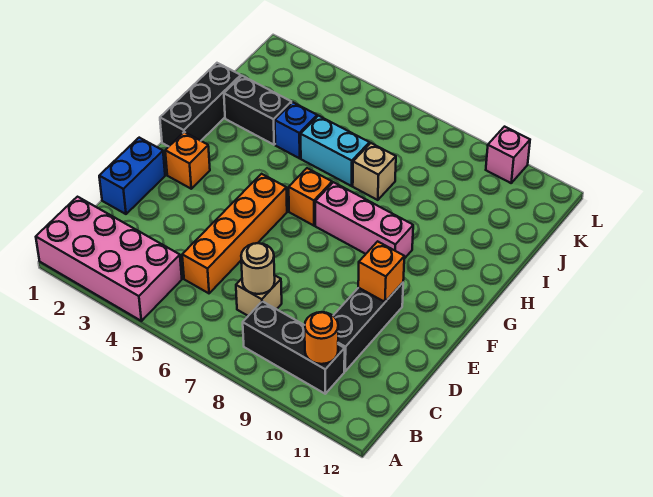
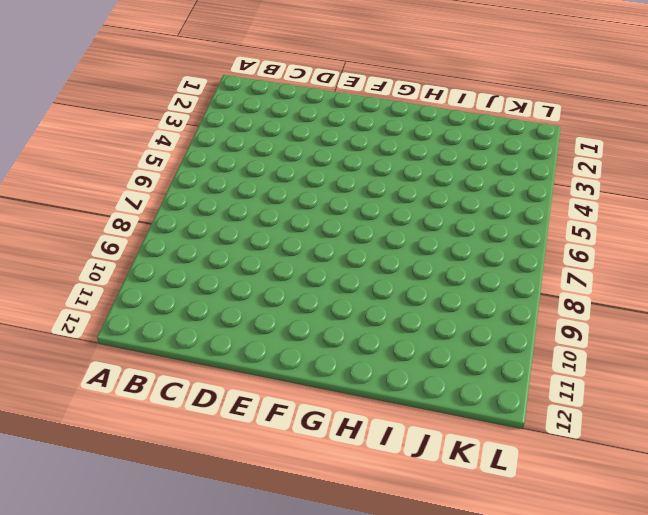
none -> pink 2x4 brick [36,197,182,321]
none -> black 1x3 brick [243,301,345,394]
none -> orange 1x4 brick [182,174,287,293]

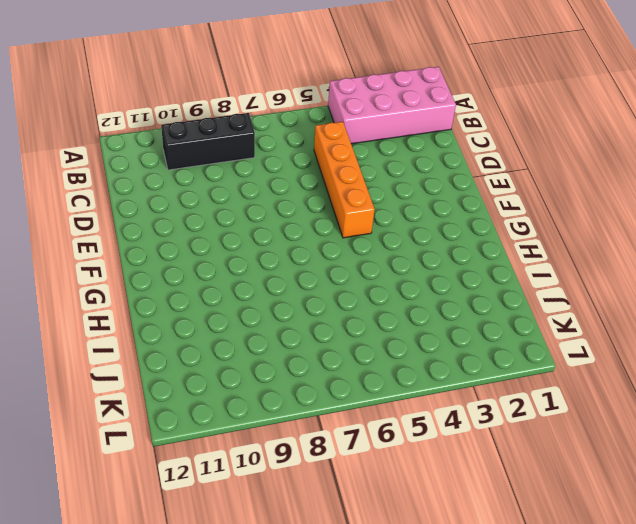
none -> tan 1x1 brick [236,275,282,316]
none -> black 1x3 brick [333,283,403,371]
none -> blue 1x2 brick [99,138,165,214]

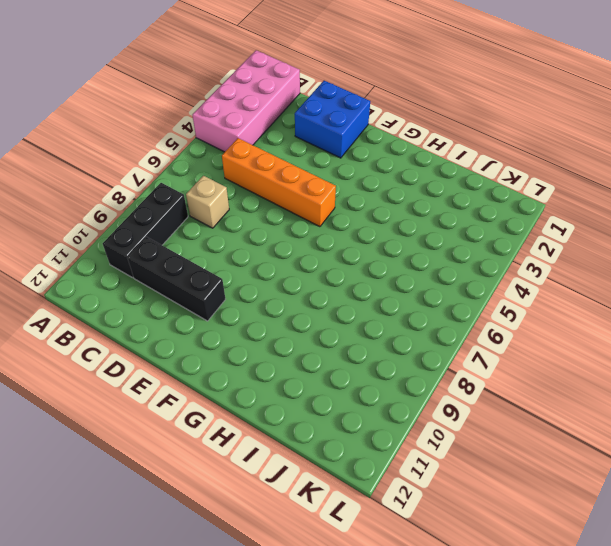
blue 2x2 brick [295,81,370,158] -> blue 1x2 brick [99,138,165,214]
none -> orange 1x1 brick [165,132,210,189]
none -> black 1x3 brick [160,63,241,146]
none -> orange 1x1 brick [289,168,332,226]

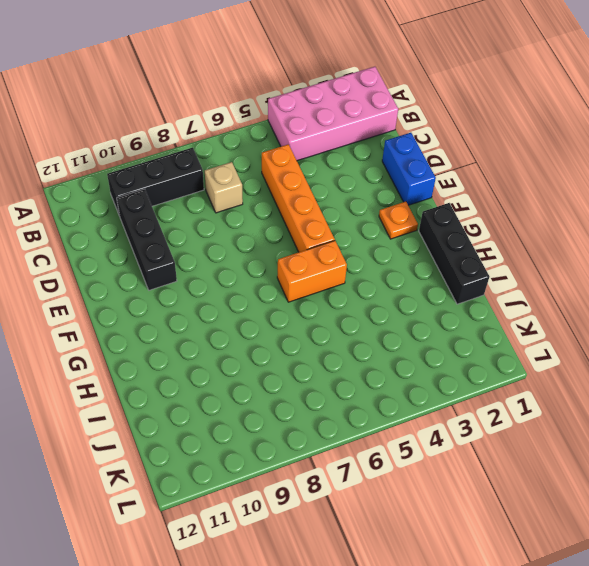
orange 1x1 plate [379,202,418,239] -> orange 1x1 brick [165,132,210,189]
orange 1x2 brick [277,241,347,302] -> orange 1x1 brick [289,168,332,226]
none -> pink 1x3 brick [315,182,413,259]
none -> black 1x2 brick [224,76,291,145]
none -> blue 1x1 brick [275,102,317,158]

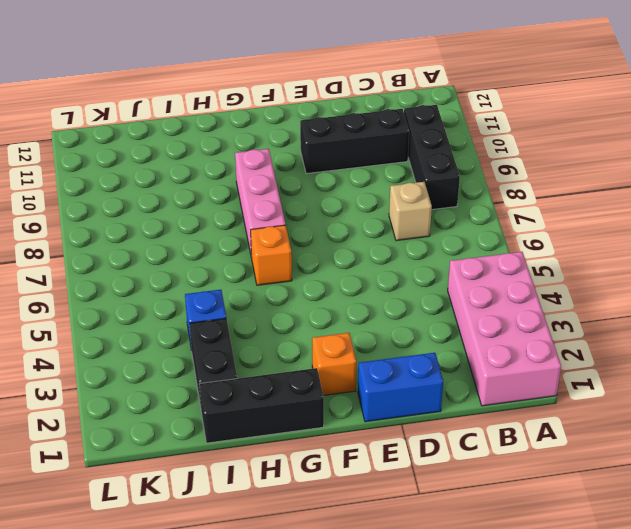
none -> orange 1x4 brick [182,174,287,293]
none -> cyan 1x2 brick [301,116,369,186]
none -> tan 1x1 brick [353,143,396,200]

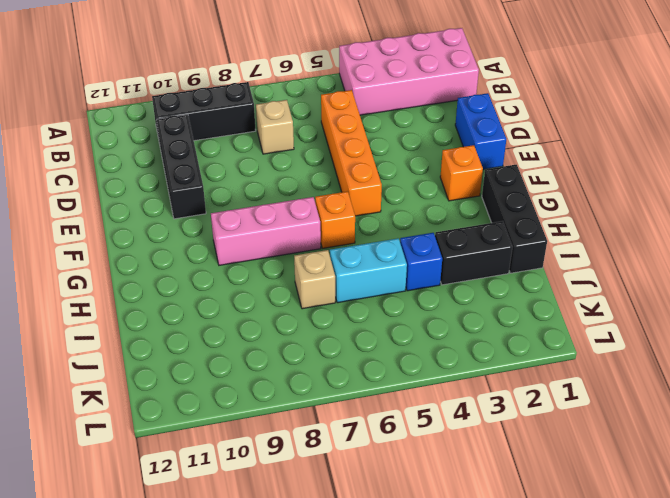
none -> pink 1x1 brick [486,127,530,183]
none -> orange 1x1 round brick [305,312,338,364]
none -> tan 1x1 round brick [241,243,275,294]

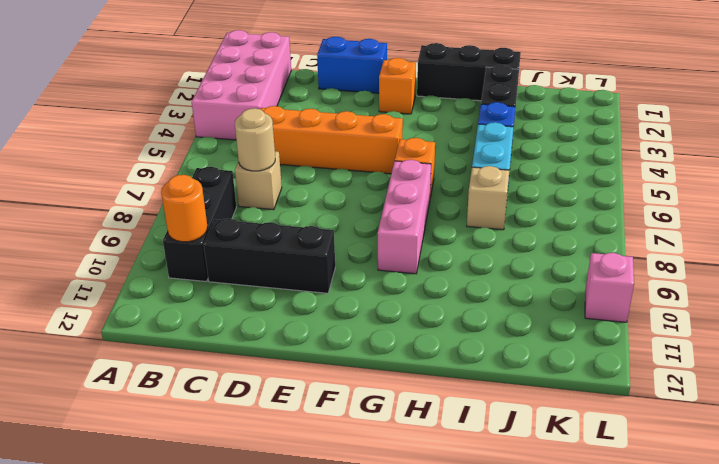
none -> orange 1x1 brick [358,241,404,302]

